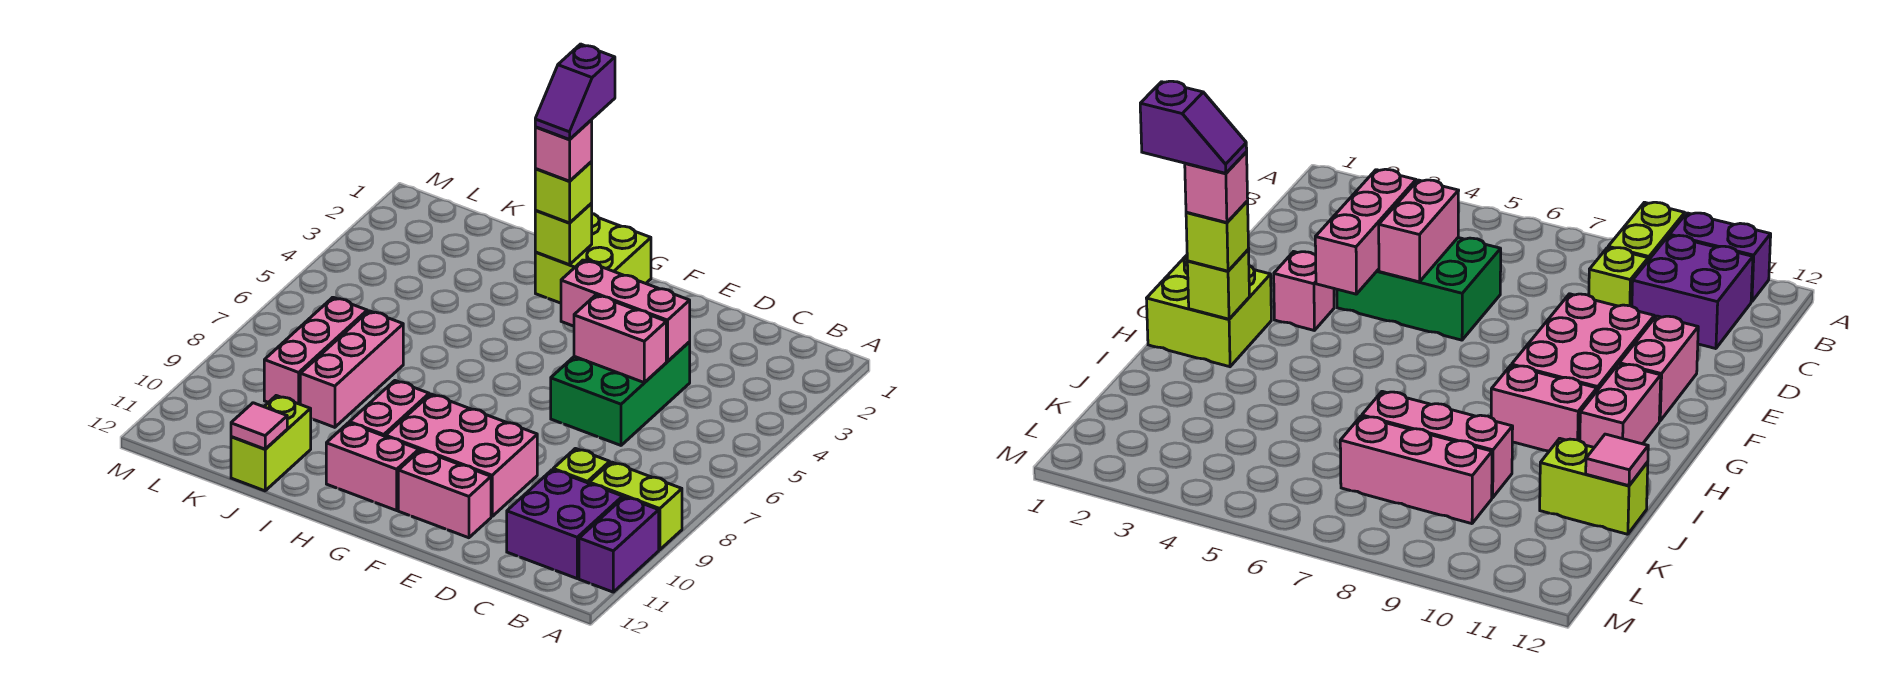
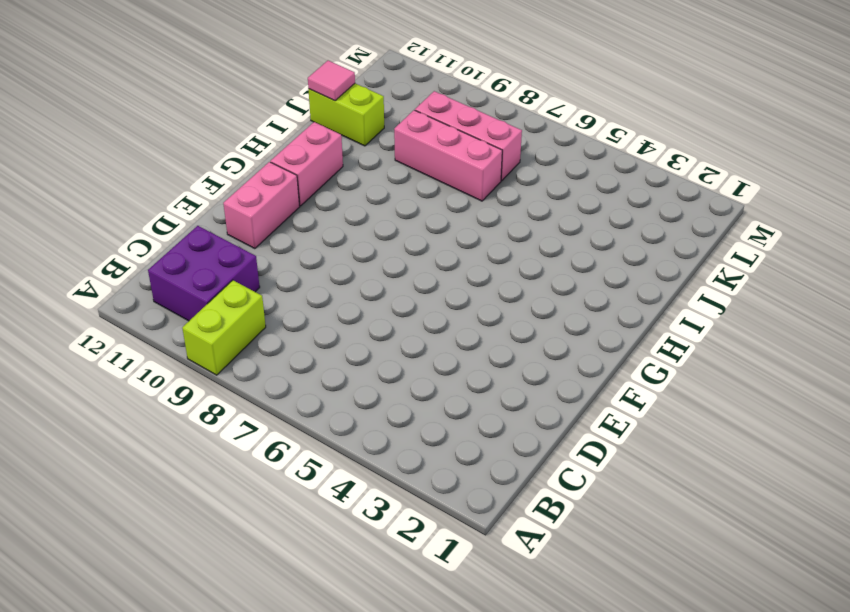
none -> purple 1x2 brick [579,497,659,592]
none -> lime 1x1 brick [553,449,610,483]
none -> green 2x3 brick [551,342,690,445]

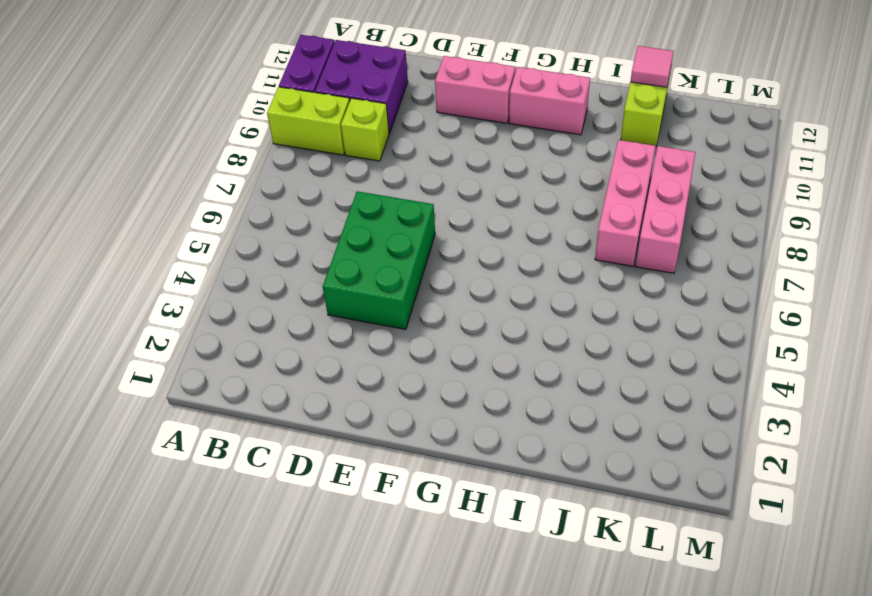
none -> pink 2x3 brick [386,394,537,516]
none -> pink 1x1 brick [1274,252,1334,331]
none -> lime 2x2 brick [535,214,651,303]

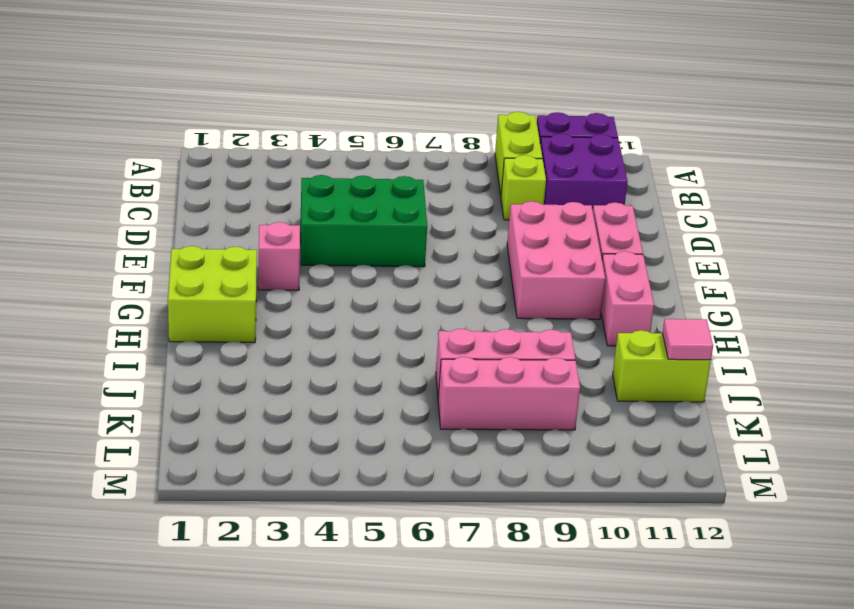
none -> pink 1x2 brick [349,381,429,437]
none -> pink 1x3 brick [561,260,690,361]
none -> pink 1x2 brick [574,295,666,383]

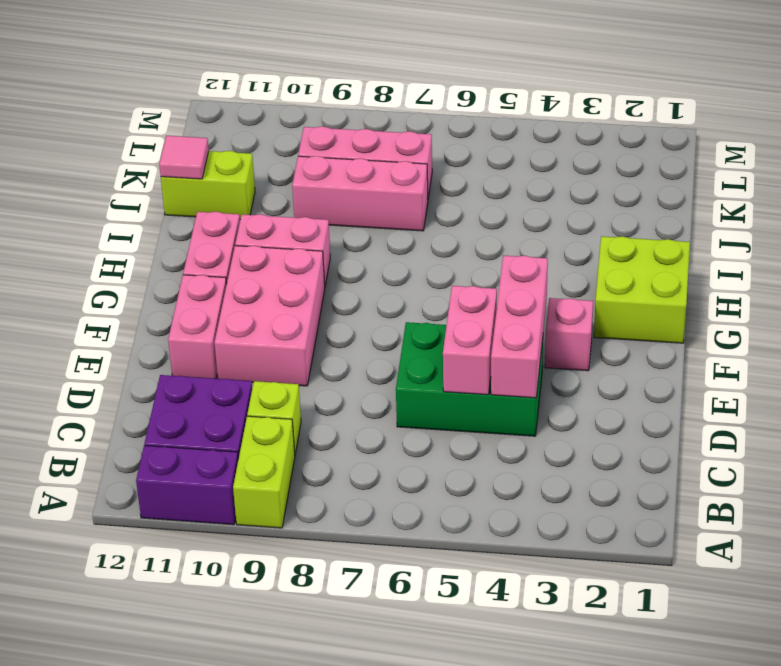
none -> lime 1x1 brick [535,204,592,265]
none -> lime 1x1 brick [535,162,592,223]
none -> pink 1x1 brick [535,120,592,181]

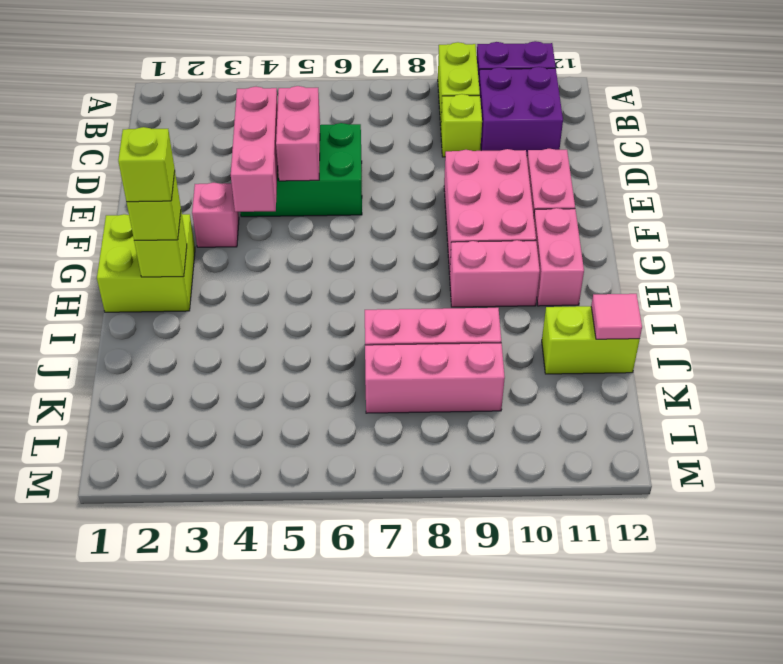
lime 1x1 brick [118,127,175,202] -> pink 1x1 brick [535,120,592,181]
none -> purple 1x2 slope [535,44,615,139]

